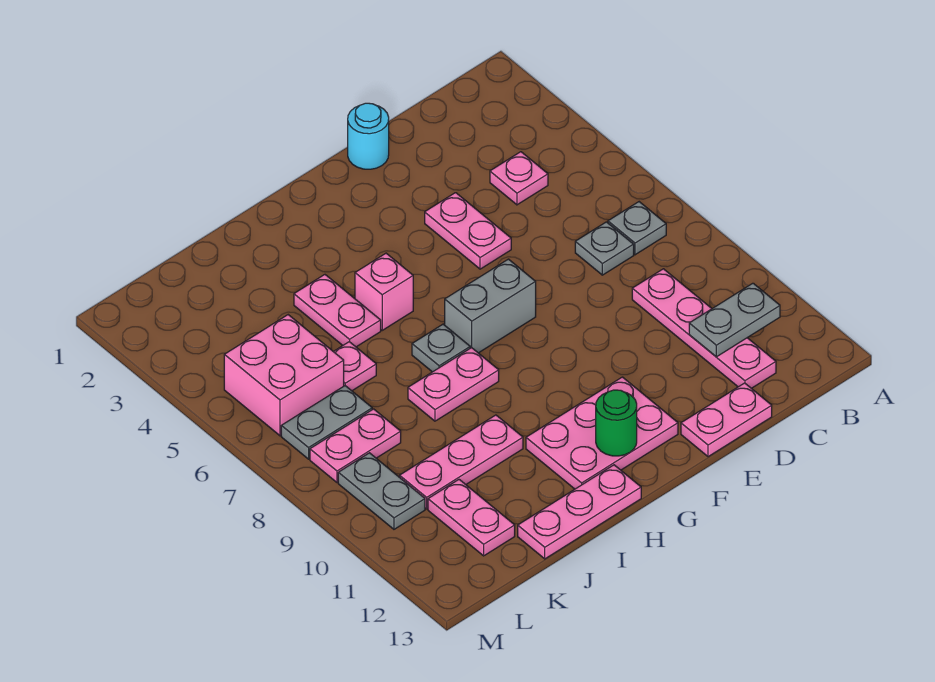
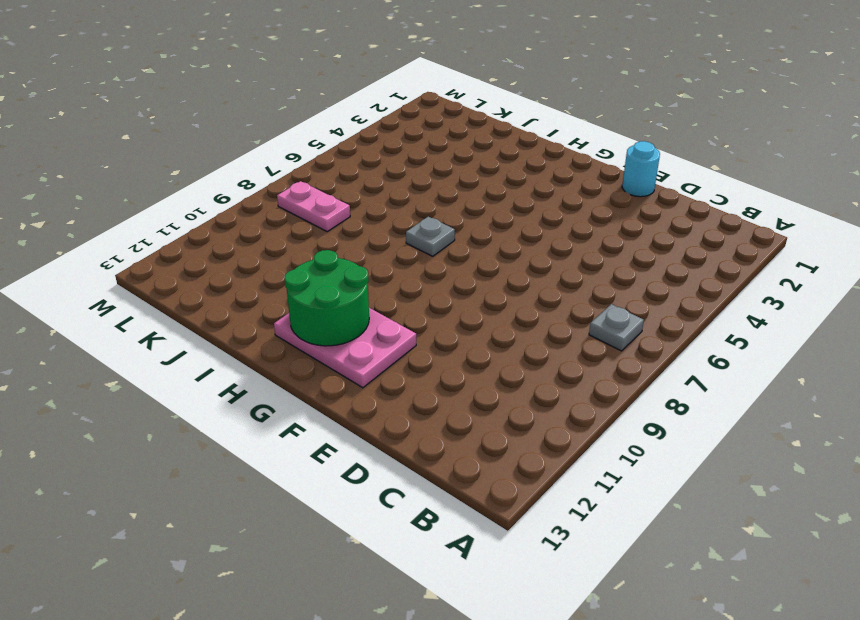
green 2x2 round brick [285,250,369,346] -> green 1x1 round brick [596,390,637,456]
none -> pink 1x1 plate [490,152,548,205]
none -> grey 1x1 plate [575,222,634,275]
none -> pink 1x4 plate [632,269,776,388]

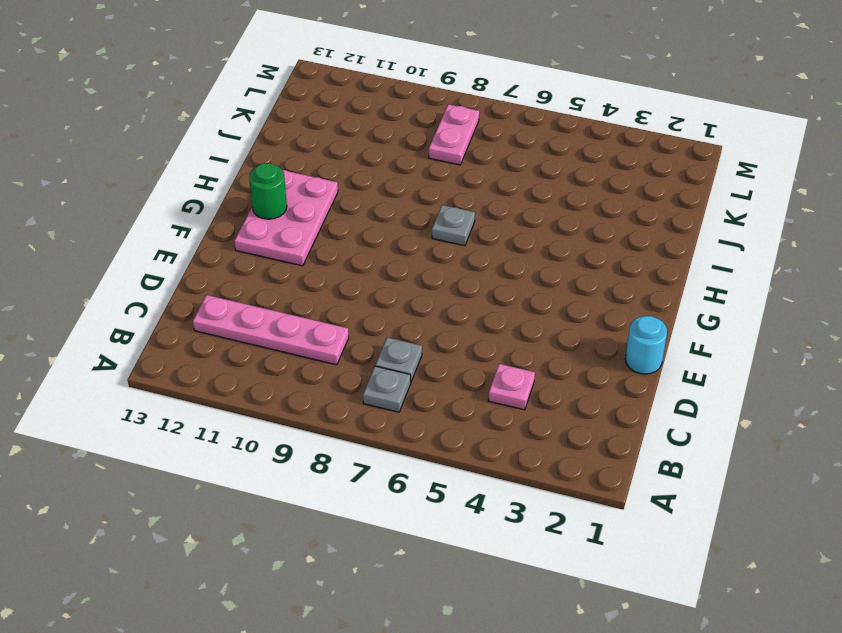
none -> pink 1x2 plate [681,383,772,457]
none -> pink 1x2 plate [425,193,511,269]
none -> grey 1x2 brick [445,259,536,353]

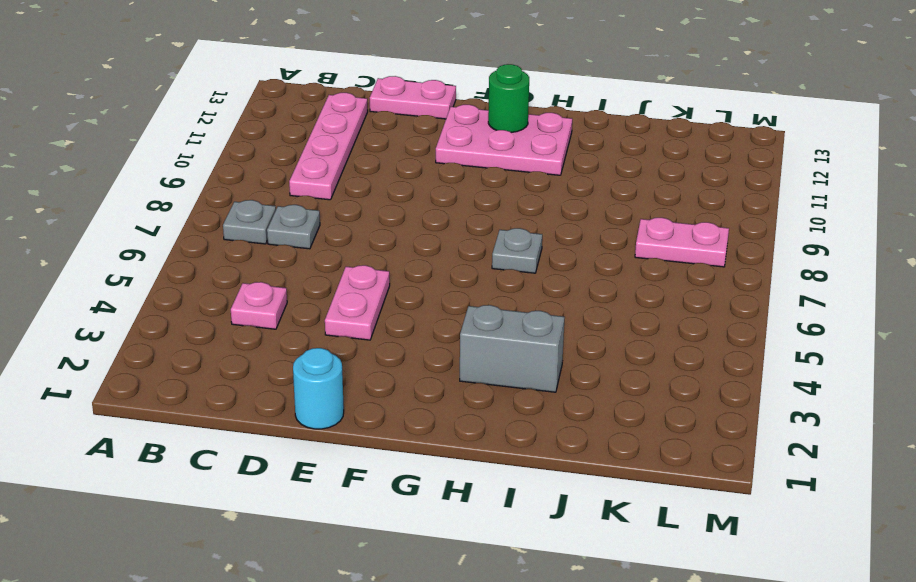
grey 1x2 brick [460,305,565,392] -> grey 1x2 brick moved to [445,259,536,353]
none -> pink 1x1 brick [355,253,413,330]
none -> pink 1x2 plate [408,348,499,421]
none -> pink 1x3 plate [518,465,641,559]

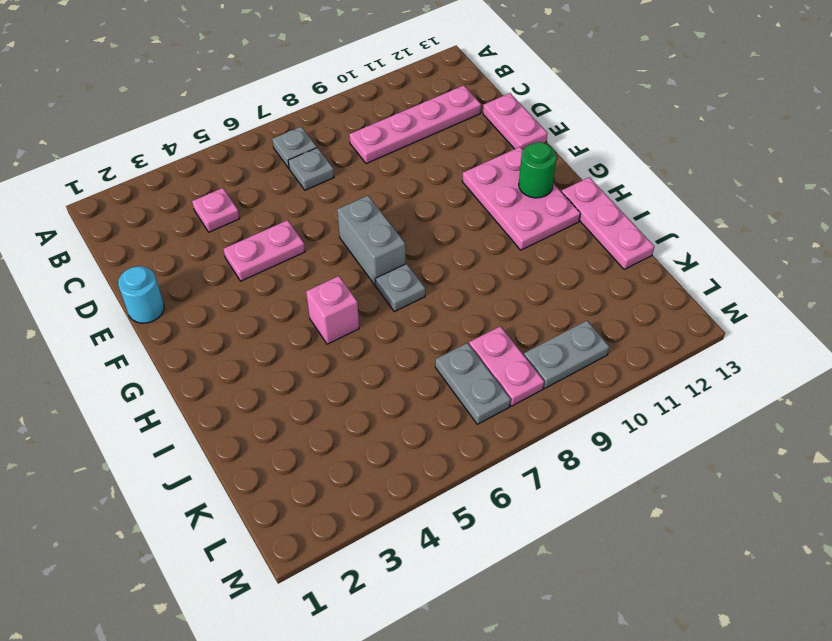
none -> pink 1x2 plate [408,348,499,421]
none -> pink 1x2 plate [294,275,381,347]
none -> pink 1x3 plate [400,415,523,509]

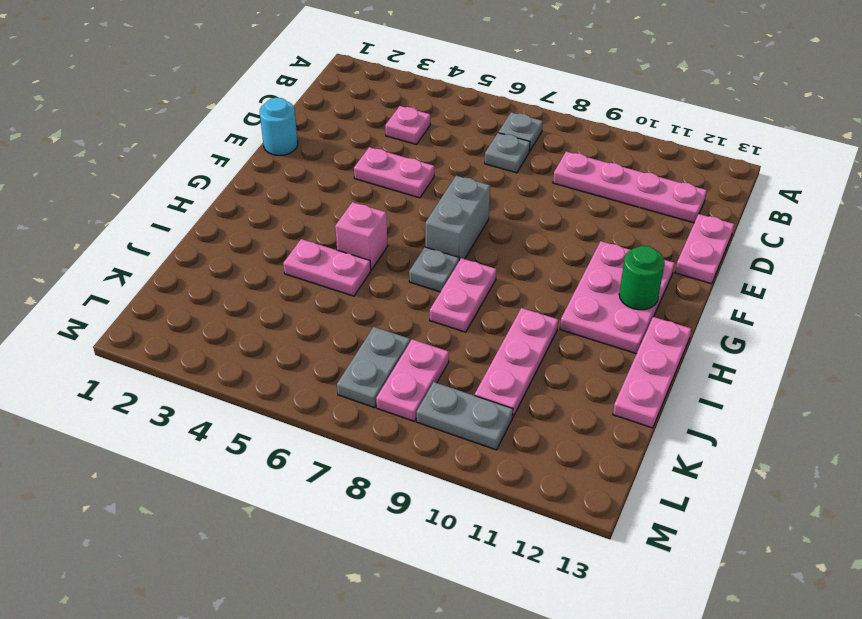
none -> pink 1x1 plate [333,342,376,391]
none -> pink 2x2 brick [224,315,344,436]
none -> pink 1x2 plate [428,480,515,556]

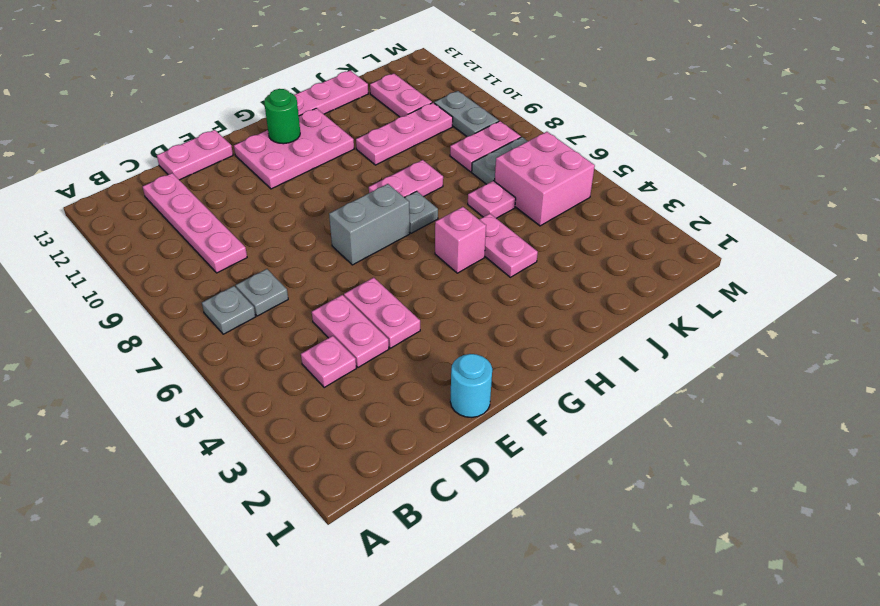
pink 1x2 plate [312,295,389,367] -> none
none -> grey 1x2 plate [689,283,780,357]

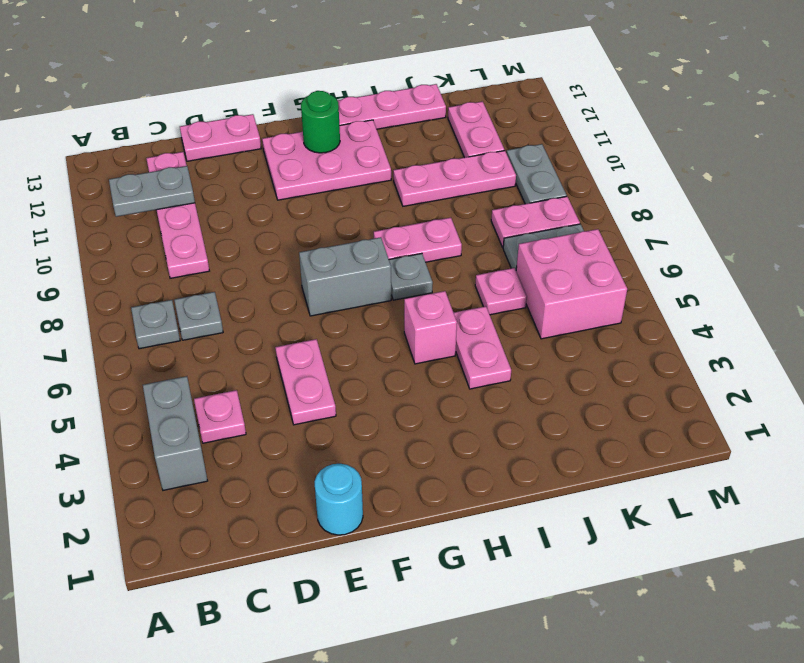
grey 1x2 brick [143,376,208,490] -> none

